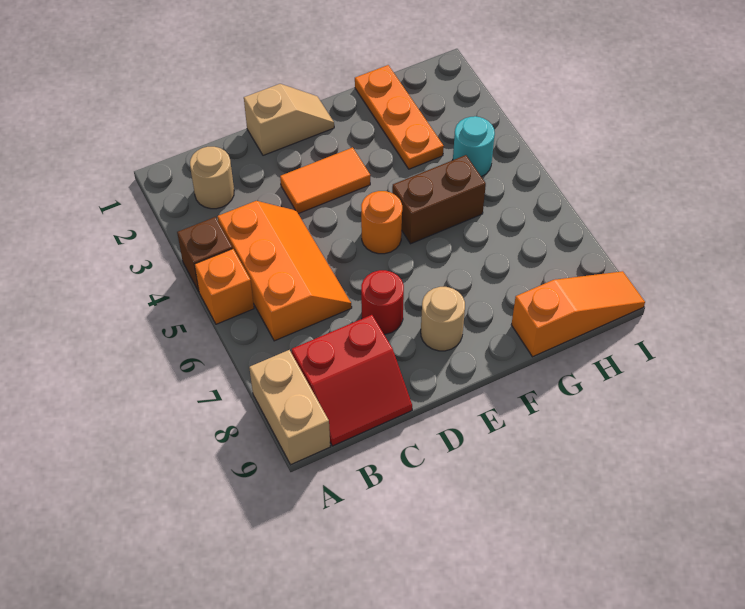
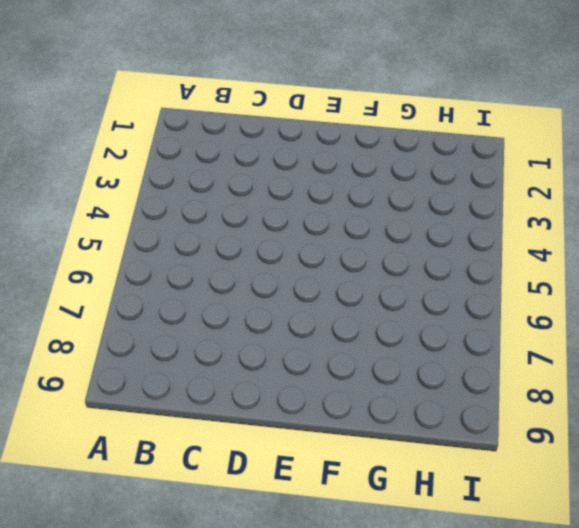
none -> brown 1x1 brick [177,217,233,291]
none -> orange 1x1 brick [194,249,254,324]
none -> tan 1x2 brick [249,350,330,465]

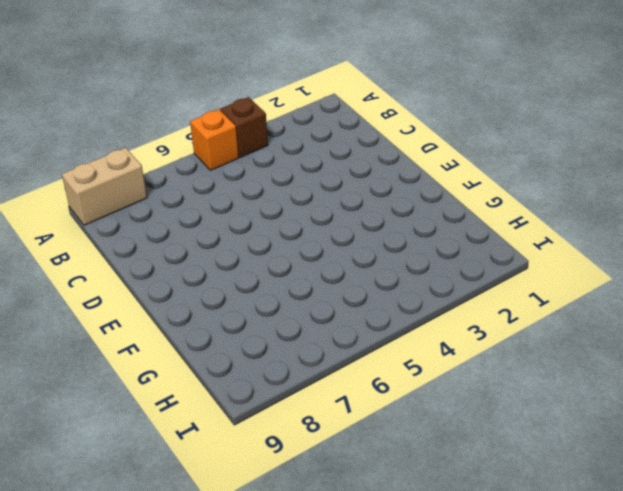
none -> tan 1x1 round brick [190,147,234,209]
none -> orange 2x3 slope [218,201,352,341]
none -> red 2x2 slope [292,315,412,446]

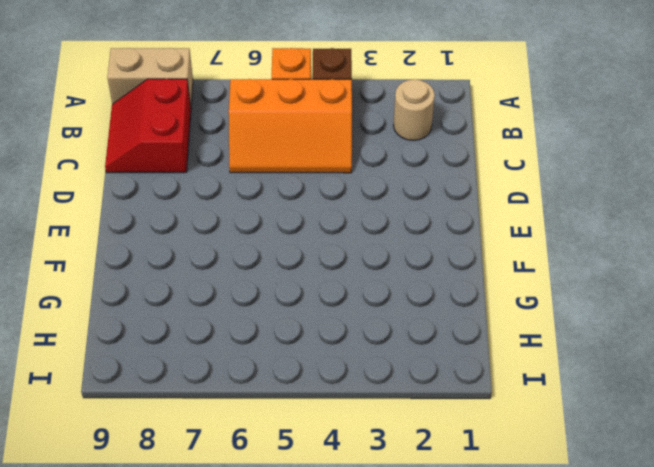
none -> tan 1x2 slope [244,84,334,155]
none -> orange 1x2 tile [280,147,370,214]
none -> red 1x1 round brick [361,270,404,334]

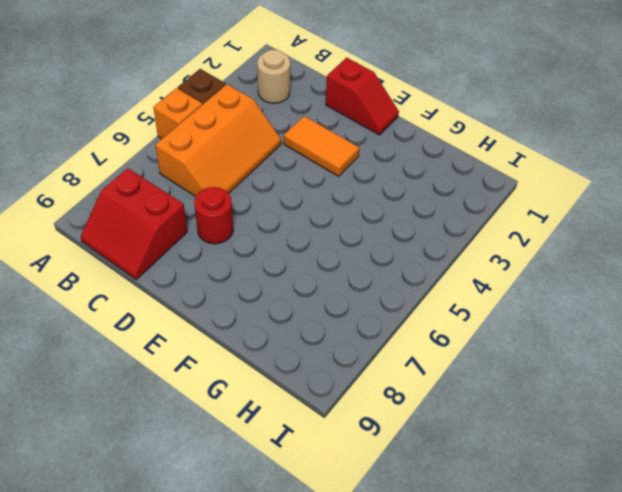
red 1x2 slope [326,58,399,135] -> tan 1x2 slope [244,84,334,155]
none -> tan 1x2 brick [249,350,330,465]
none -> orange 1x1 round brick [361,191,402,254]
none -> tan 1x1 round brick [421,287,465,351]

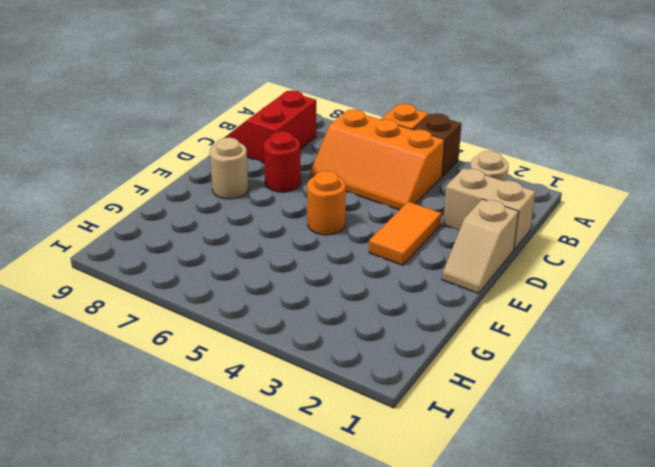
tan 1x2 brick [443,168,535,249] -> tan 1x2 brick moved to [249,350,330,465]
none -> brown 1x2 brick [392,155,486,244]
none -> orange 1x3 plate [355,65,444,169]
none -> orange 1x3 slope [511,271,645,357]

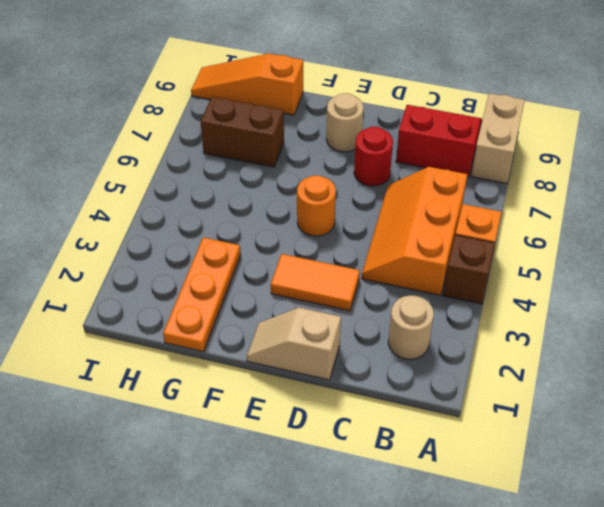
brown 1x2 brick [201,97,284,167] -> brown 1x2 brick moved to [392,155,486,244]
none -> cyan 1x1 round brick [453,116,495,177]

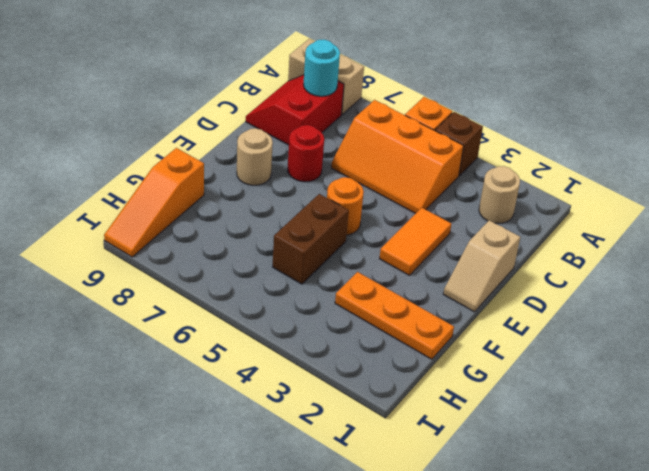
cyan 1x1 round brick [303,39,340,96] -> cyan 1x1 round brick moved to [453,116,495,177]

